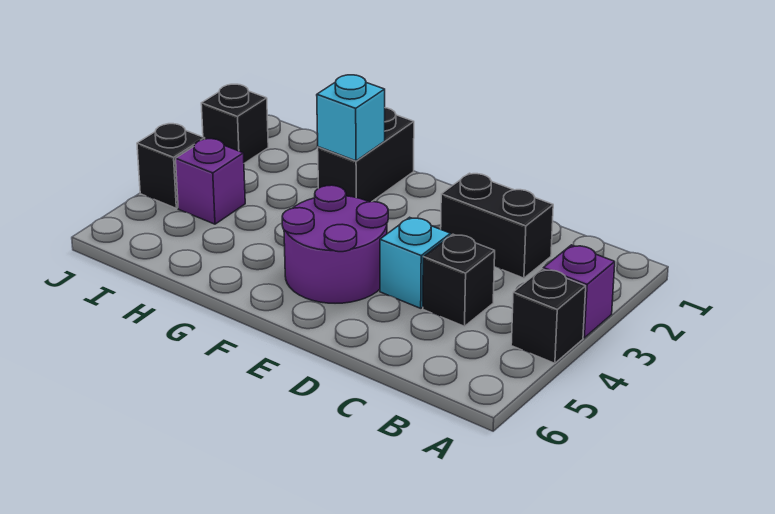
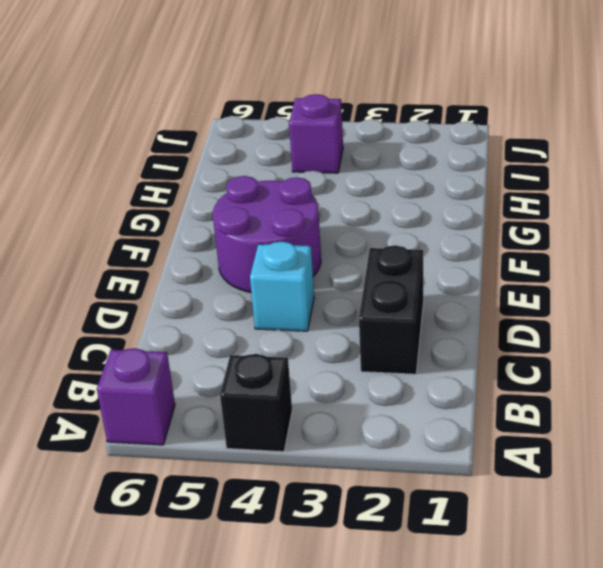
purple 1x1 brick [97,348,175,445] -> purple 1x1 brick moved to [543,245,615,338]
none -> black 1x1 brick [423,234,495,326]
none -> black 1x2 brick [318,108,414,202]

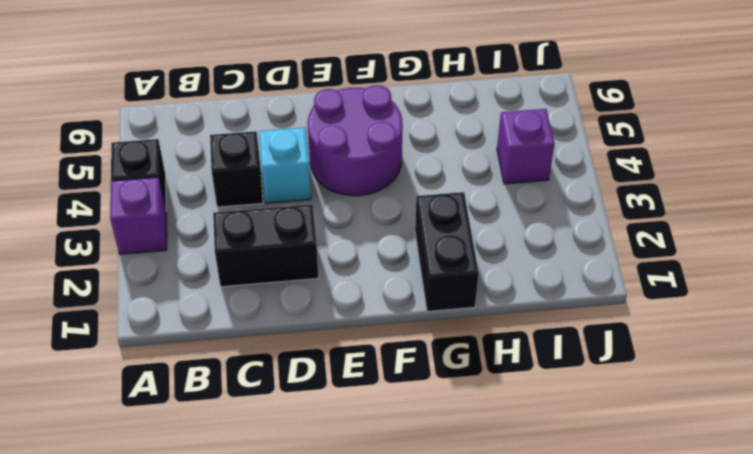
none -> black 1x1 brick [201,84,268,163]
none -> black 1x1 brick [137,124,205,208]

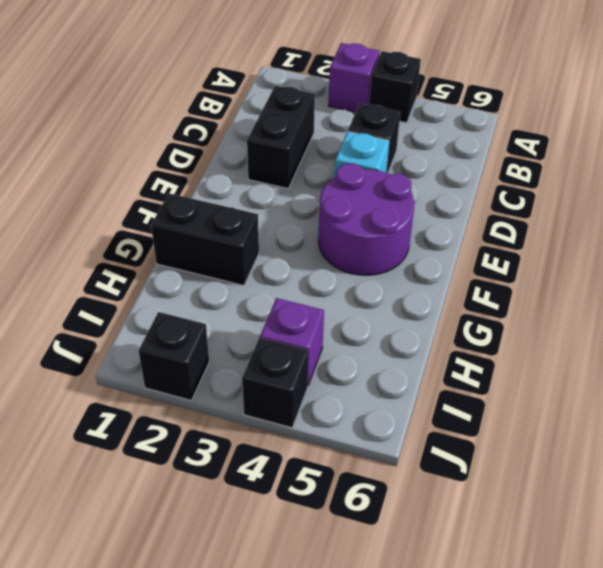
none -> cyan 1x1 brick [317,75,385,161]

